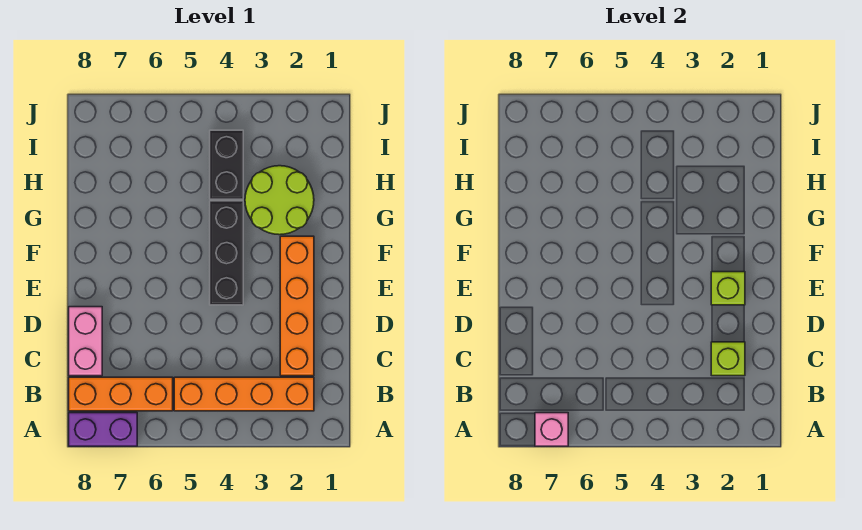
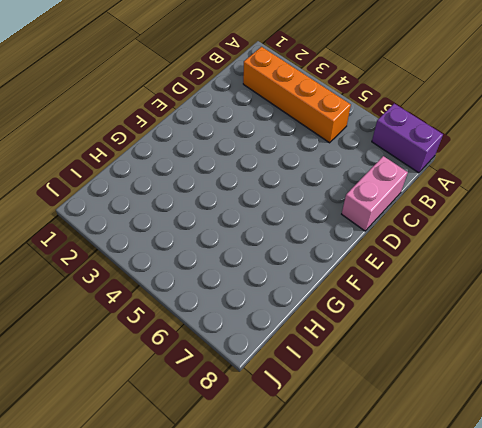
none -> orange 1x3 brick [69,377,173,411]
none -> orange 1x4 brick [280,236,314,376]

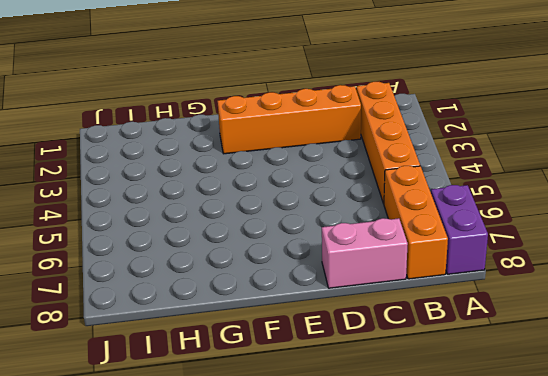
none -> black 1x3 brick [210,201,243,305]
none -> lime 2x2 round brick [245,166,314,235]

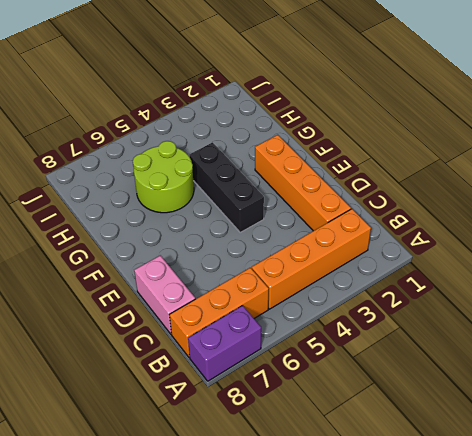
lime 2x2 round brick [133,141,194,213] -> lime 2x2 round brick moved to [245,166,314,235]
none -> black 1x2 brick [210,130,243,199]
none -> pink 1x1 brick [535,413,568,446]

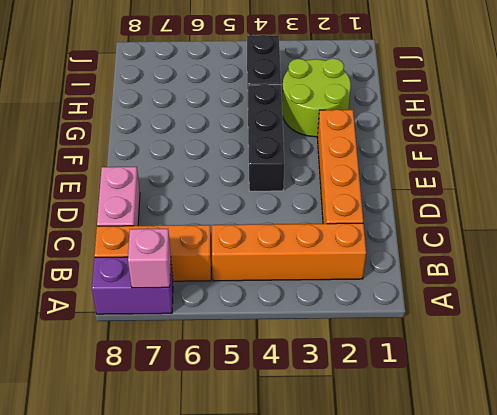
none -> lime 1x1 brick [711,342,745,376]
none -> lime 1x1 brick [711,272,745,305]

